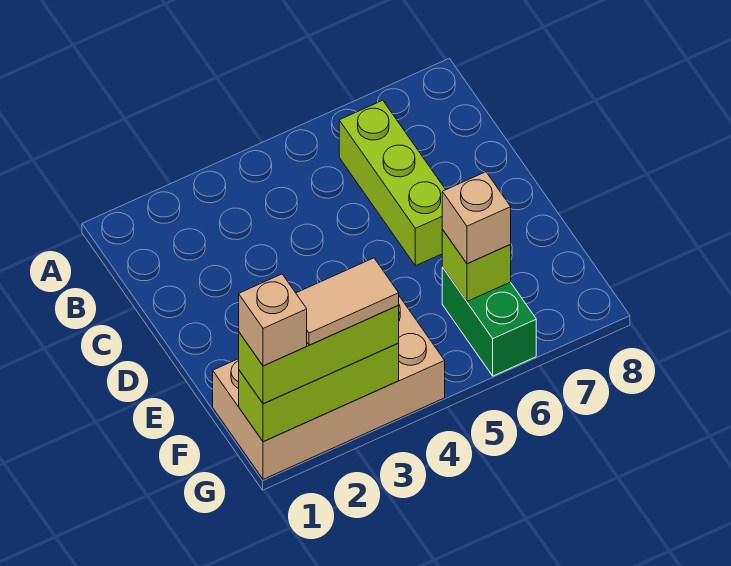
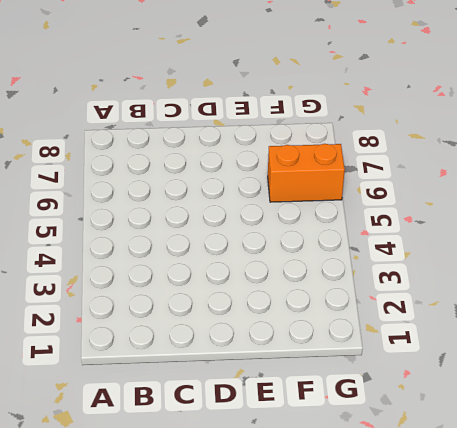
orange 1x2 brick [268,144,345,202] -> green 1x2 brick [442,267,536,376]
none -> lime 1x3 brick [339,100,446,266]
none -> tan 2x4 brick [213,296,445,479]

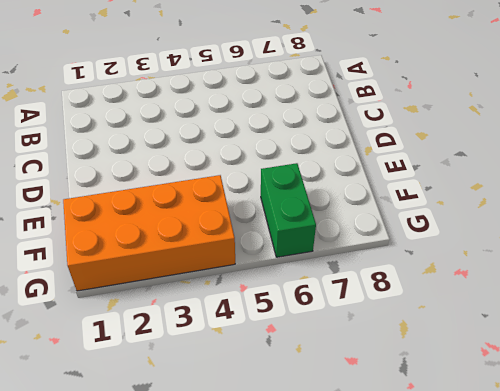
orange 2x4 brick [63,175,235,291] -> tan 2x4 brick [213,296,445,479]
none -> lime 1x3 brick [339,100,446,266]
none -> lime 1x1 brick [442,229,511,301]

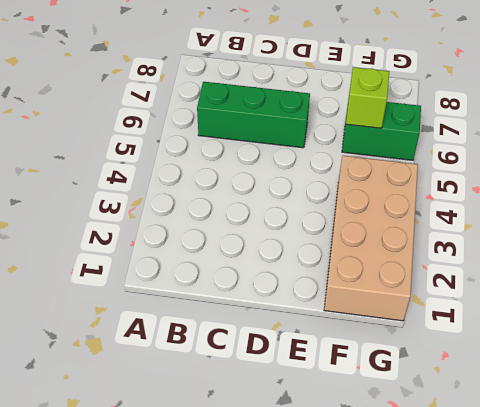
green 1x3 brick [197,82,310,148] -> lime 1x3 brick [339,100,446,266]
none -> lime 1x3 brick [239,343,399,442]
none -> tan 1x1 brick [442,172,511,264]

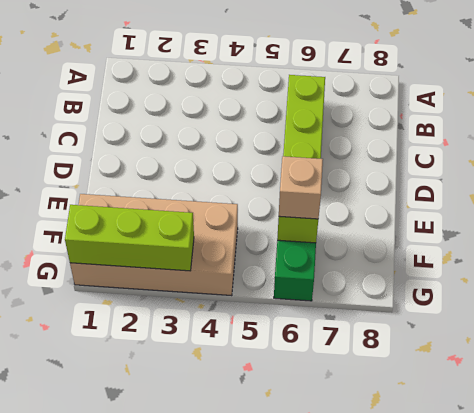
none -> lime 1x3 brick [239,306,399,404]
none -> tan 1x1 brick [239,274,307,366]

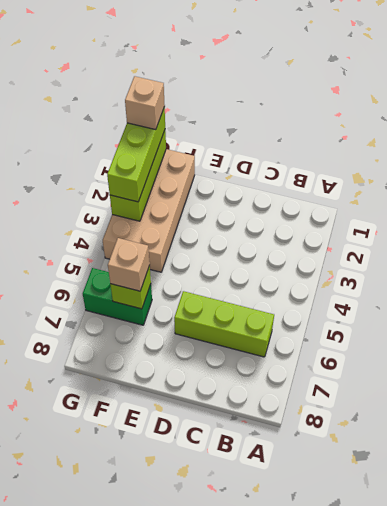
none -> tan 1x2 tile [296,258,399,345]

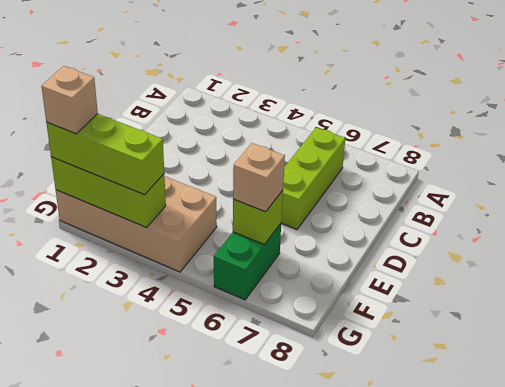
none -> tan 1x2 tile [296,258,399,345]

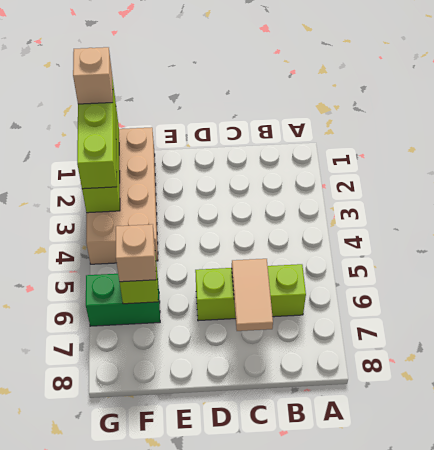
tan 1x2 tile [232,259,273,331] -> tan 1x2 tile moved to [296,258,399,345]

